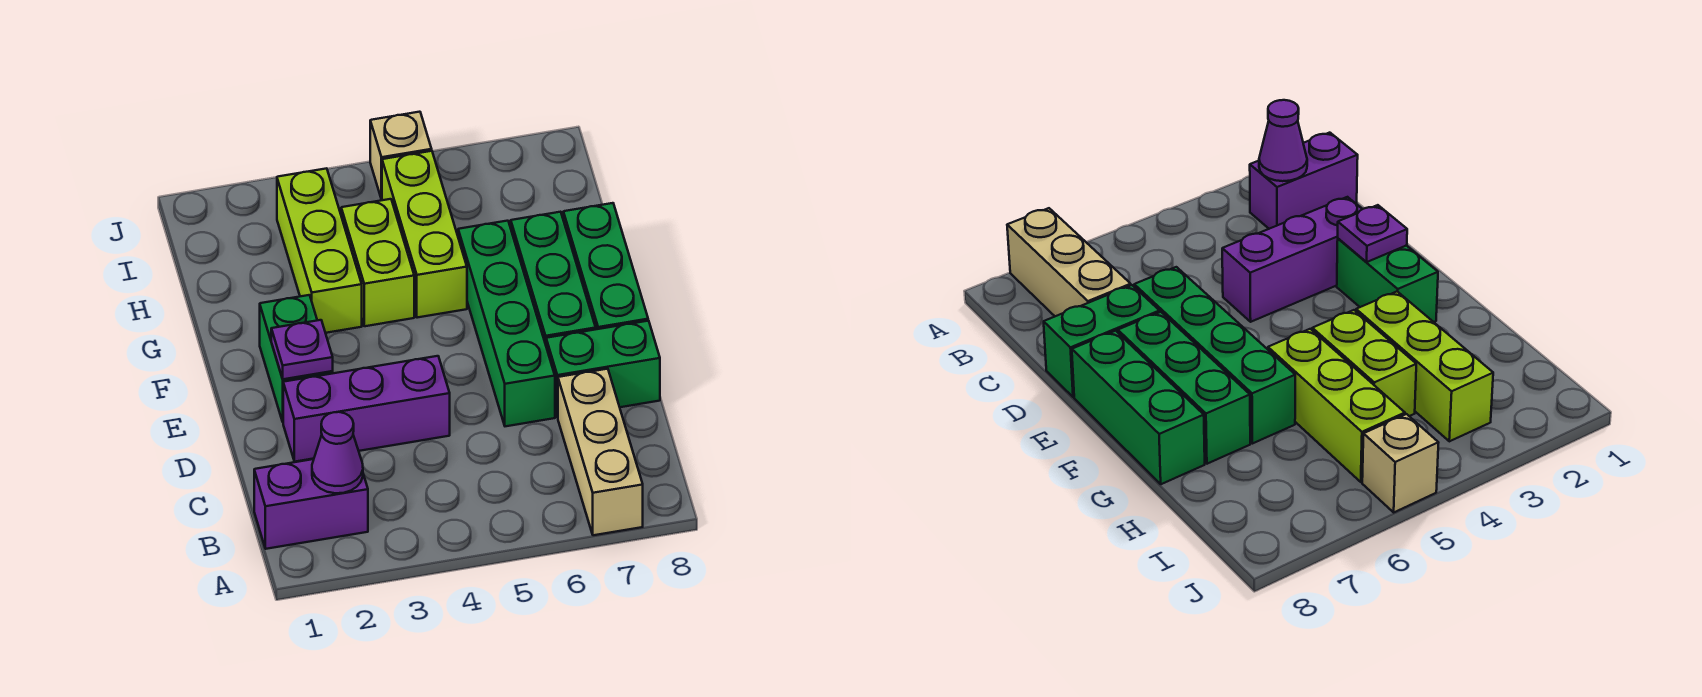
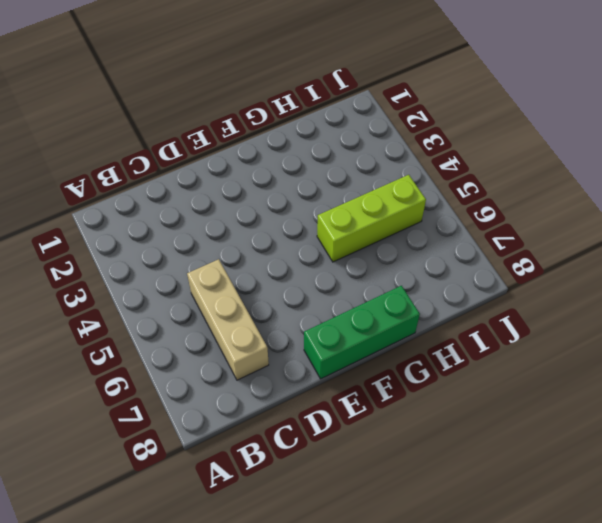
tan 1x3 brick [187,259,269,380] -> tan 1x3 brick turned to [558,369,643,535]
none -> purple 1x2 brick [254,459,368,549]
none -> purple 1x3 brick [283,356,450,462]
none -> green 1x4 brick [458,221,555,426]

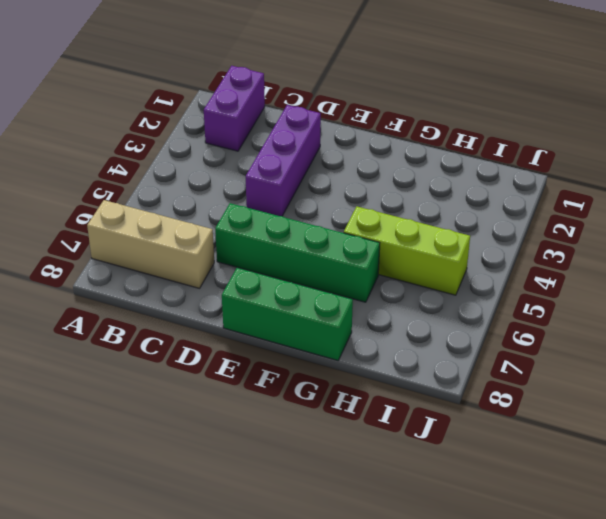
none -> green 1x2 brick [546,321,660,417]
none -> green 1x2 brick [260,295,333,422]
none -> green 1x3 brick [511,212,596,344]

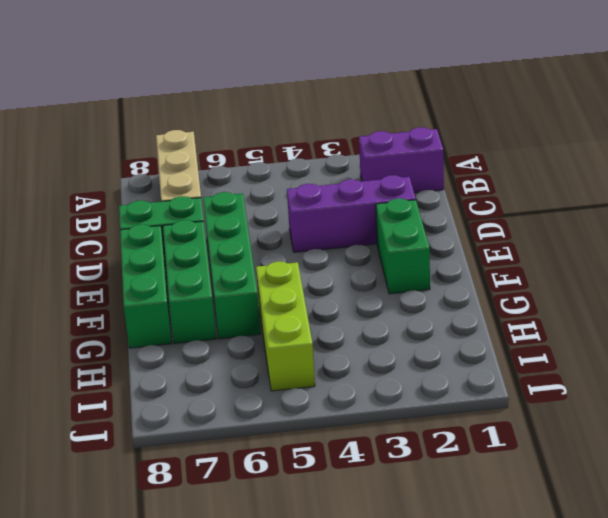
none -> lime 1x3 brick [277,168,362,333]
none -> lime 1x2 brick [341,199,414,326]
none -> tan 1x1 brick [370,112,432,200]

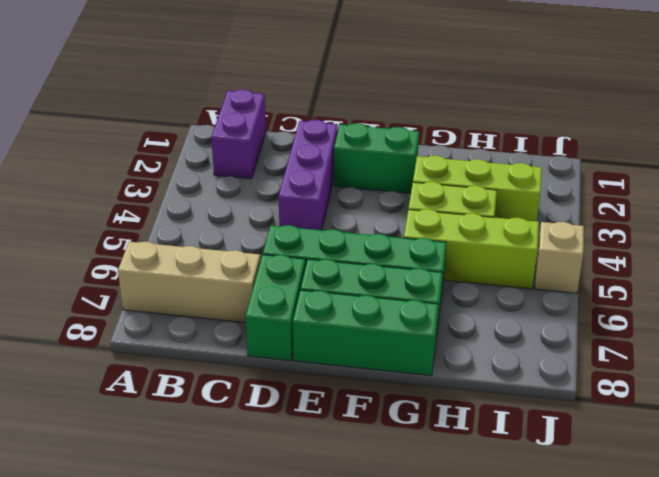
none -> purple 1x1 cone [312,412,363,493]
none -> purple 1x1 plate [271,320,333,379]

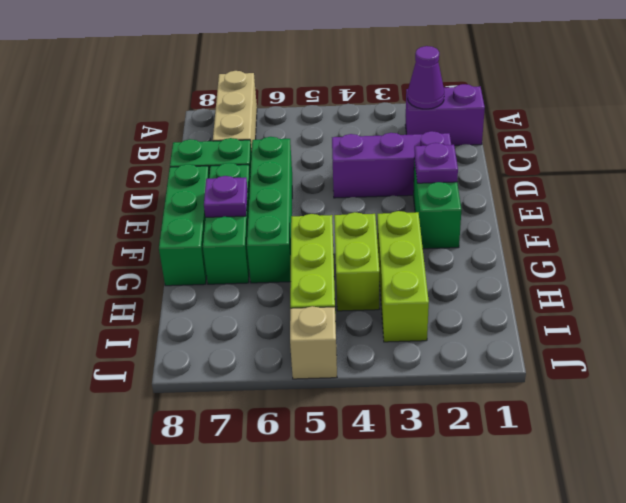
purple 1x1 plate [204,176,248,217] -> none

